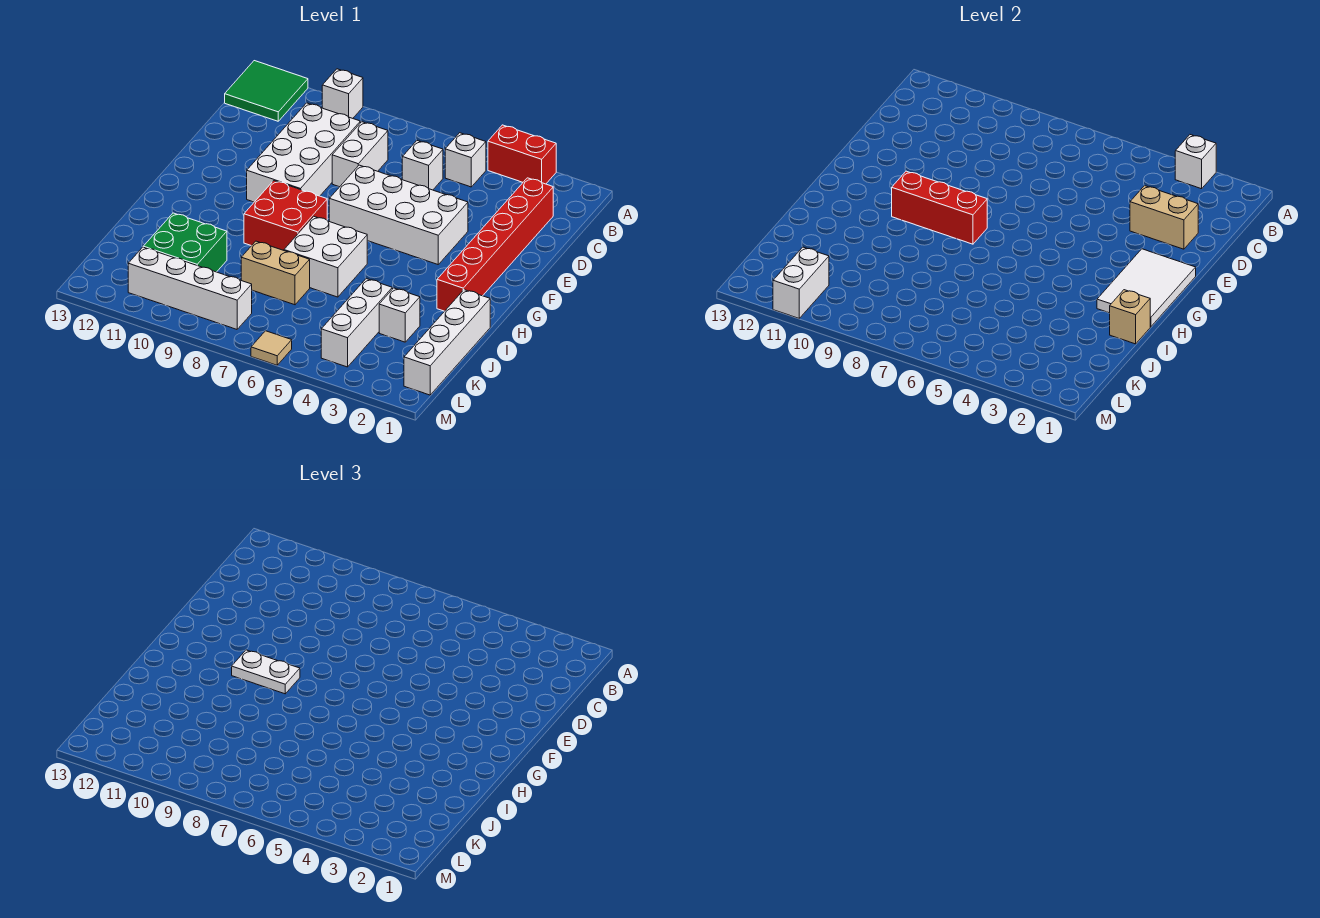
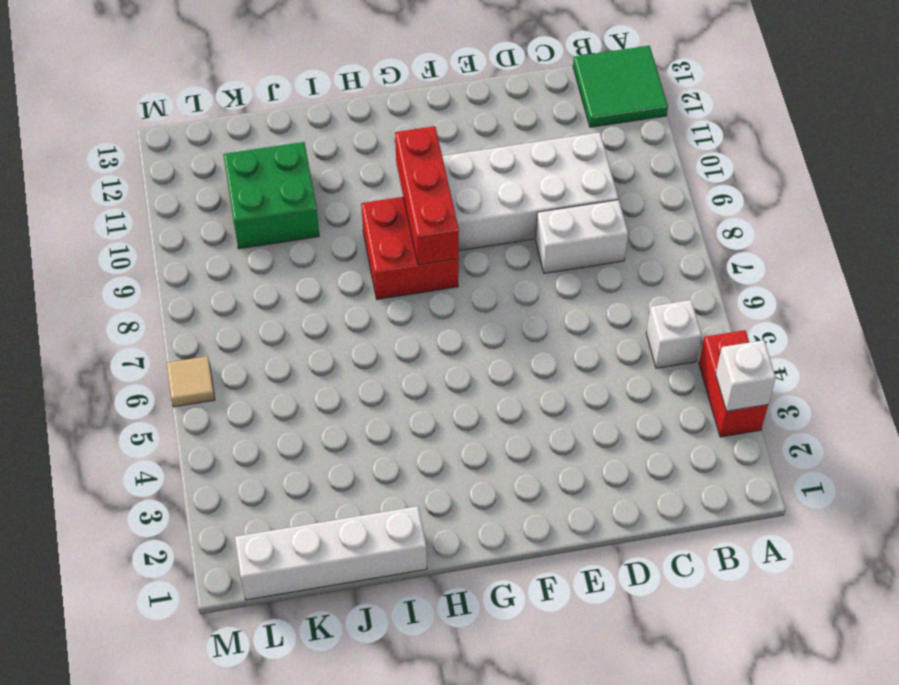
none -> white 1x1 brick [322,69,363,118]
none -> red 1x6 brick [437,178,553,311]
none -> white 1x1 brick [402,141,443,190]

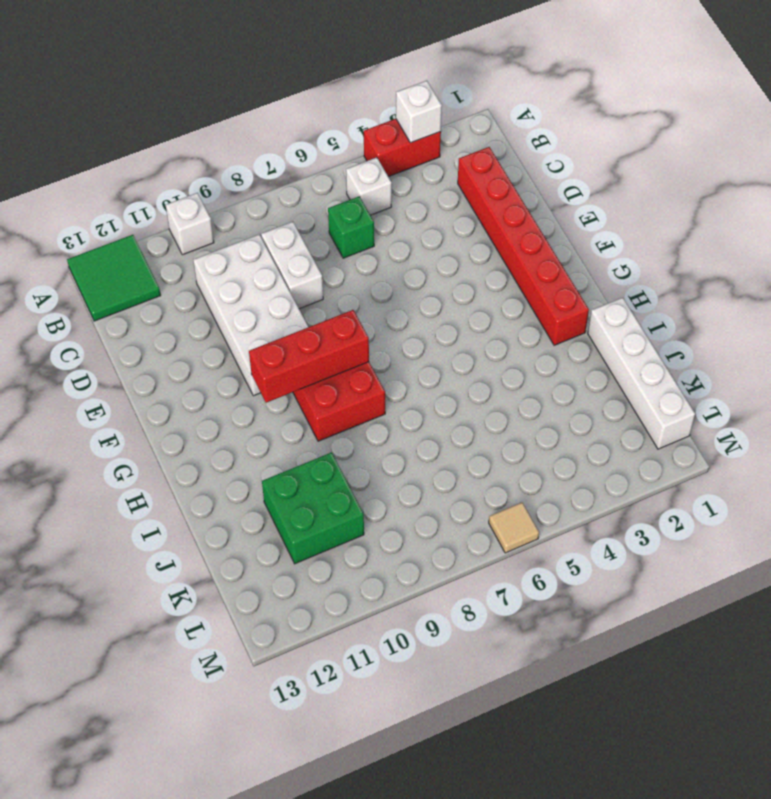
green 1x1 brick [328,196,374,258] -> white 1x1 brick [402,141,443,190]
none -> white 2x4 brick [329,165,468,264]
none -> white 2x2 brick [284,216,367,297]
none -> white 1x1 brick [379,288,420,342]

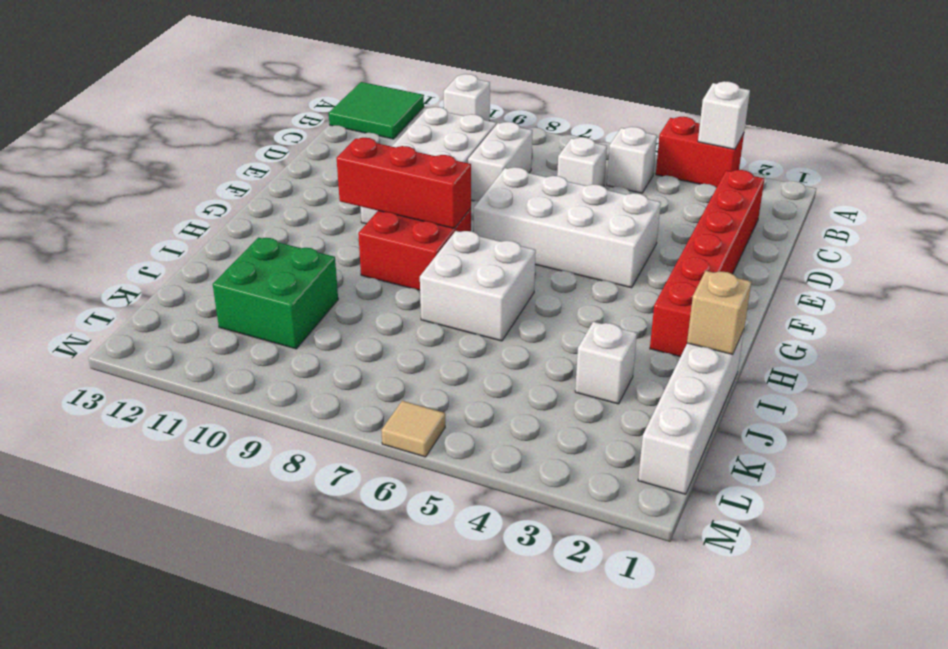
none -> white 1x3 brick [321,279,392,367]
none -> tan 1x2 brick [241,241,310,305]
none -> white 1x4 brick [128,247,252,329]

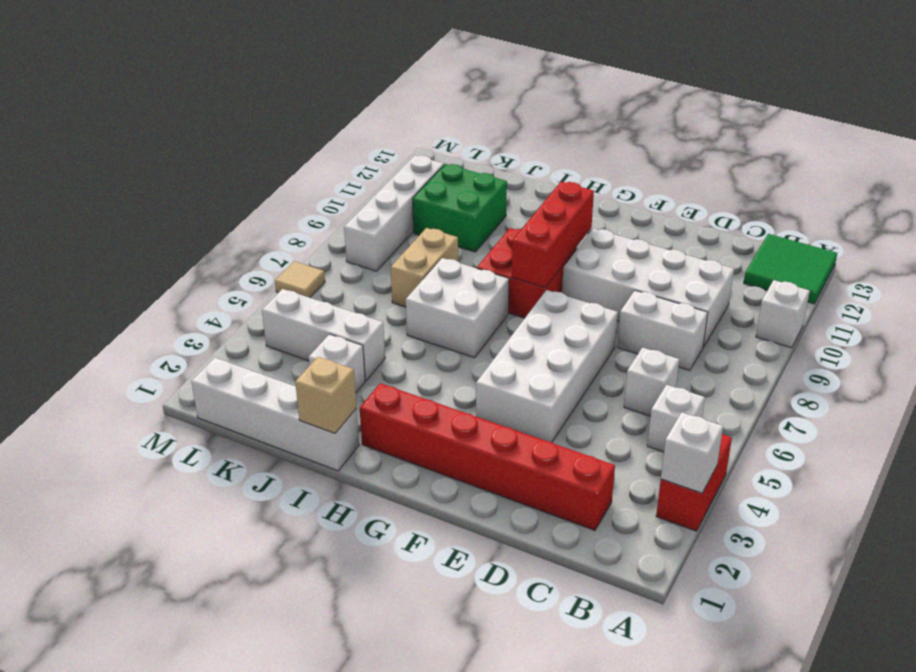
none -> tan 1x2 brick [1130,186,1198,249]
none -> white 2x3 tile [1097,249,1196,327]
none -> white 1x2 brick [773,247,829,318]

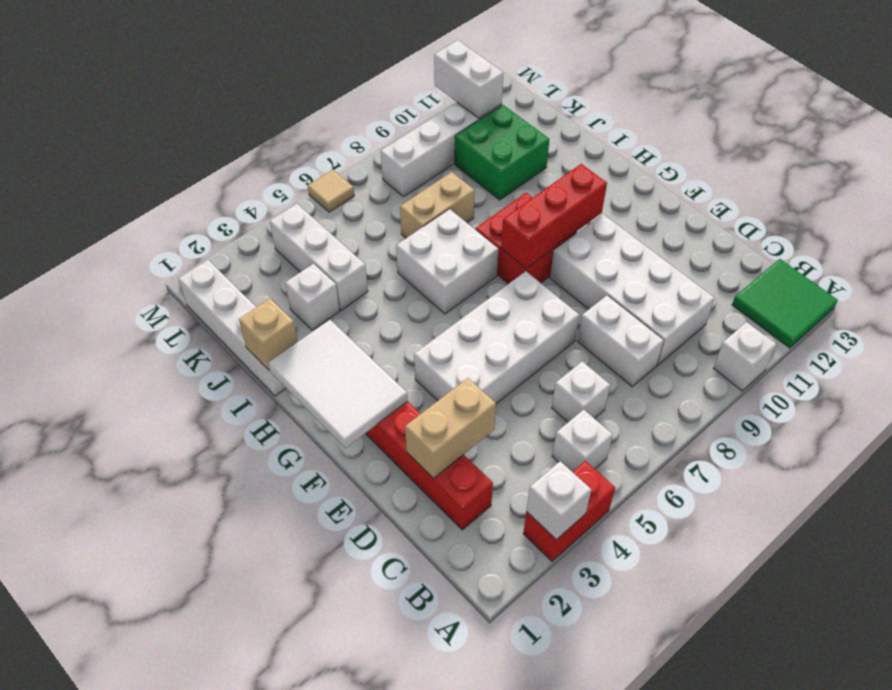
none -> white 1x2 plate [232,650,300,694]

